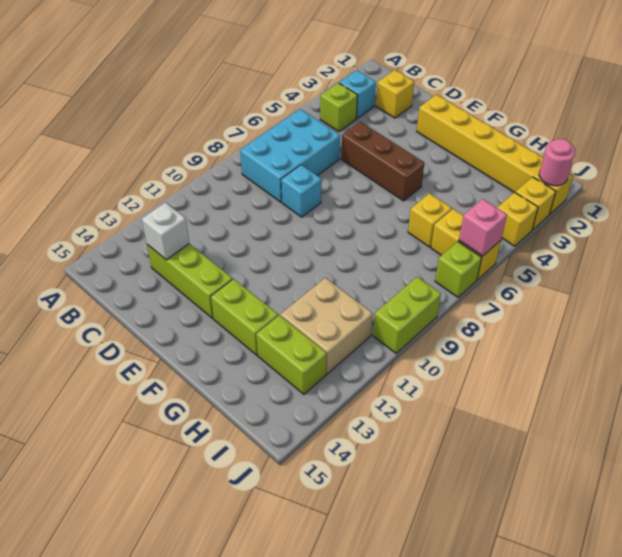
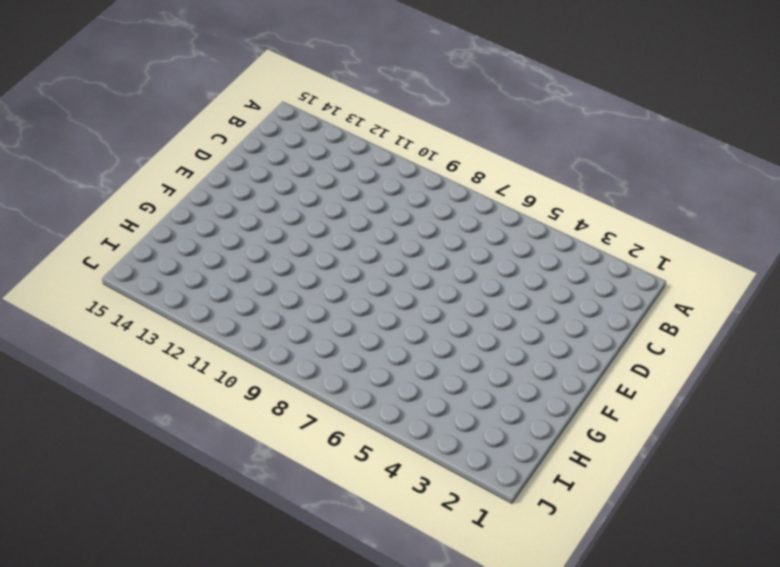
none -> cyan 1x1 brick [339,70,376,118]
none -> lime 1x1 brick [320,83,358,132]
none -> cyan 2x3 brick [240,109,340,202]

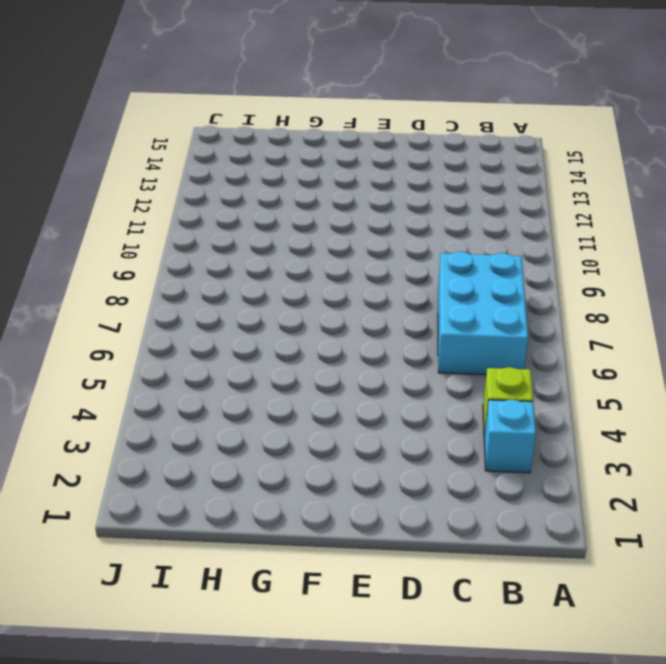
none -> yellow 1x1 brick [376,70,414,118]
none -> lime 1x3 brick [147,244,233,318]
none -> brown 1x3 brick [341,122,424,201]

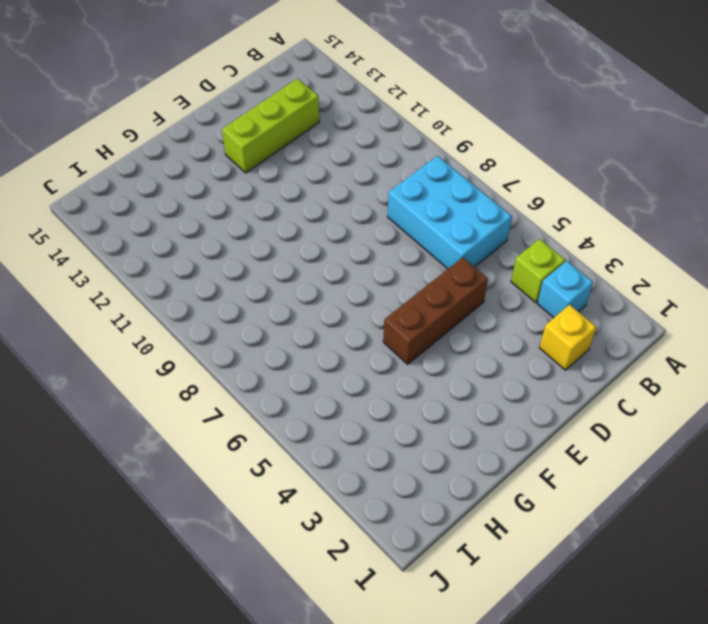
none -> cyan 1x1 brick [281,165,321,217]
none -> yellow 1x6 brick [417,95,573,214]
none -> lime 1x2 brick [211,279,278,355]

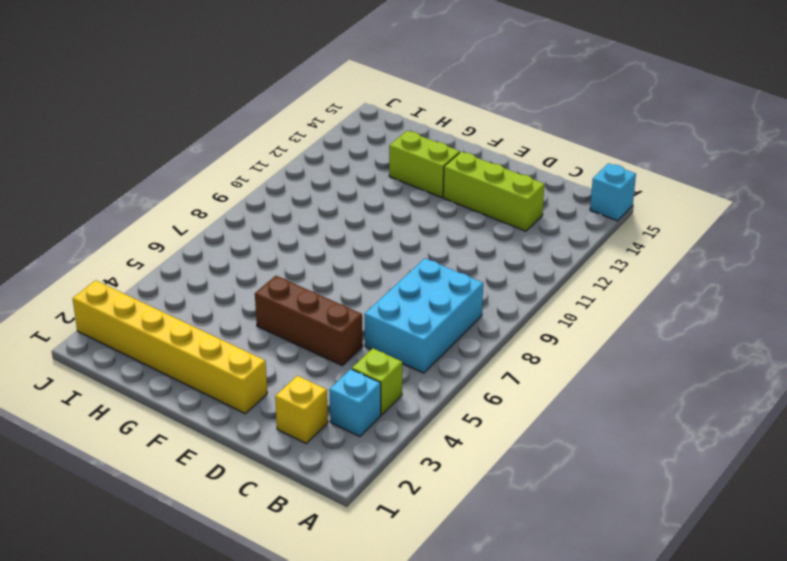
cyan 1x1 brick [590,163,636,221] -> cyan 1x1 brick moved to [281,165,321,217]
none -> yellow 1x1 brick [408,193,452,247]
none -> tan 2x2 brick [280,278,373,374]
none -> lime 1x2 brick [256,315,327,394]

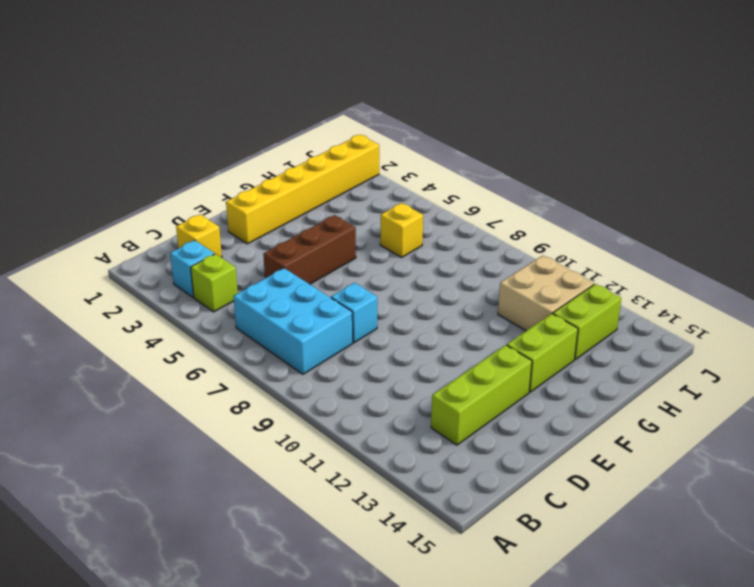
none -> yellow 1x2 brick [431,209,501,280]
none -> yellow 1x1 brick [515,177,556,230]
none -> yellow 1x1 brick [497,192,538,246]

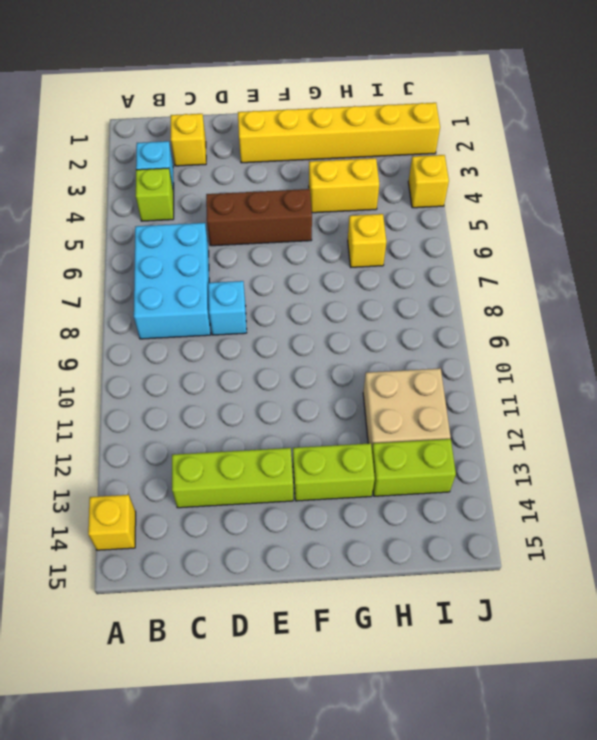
yellow 1x1 brick [88,495,136,550] -> yellow 1x1 brick moved to [515,177,556,230]
yellow 1x2 brick [309,158,379,213] -> yellow 1x2 brick moved to [431,209,501,280]
none -> lime 1x1 brick [435,242,482,297]
none -> lime 1x2 brick [373,277,441,353]
none -> white 1x1 brick [142,202,189,260]

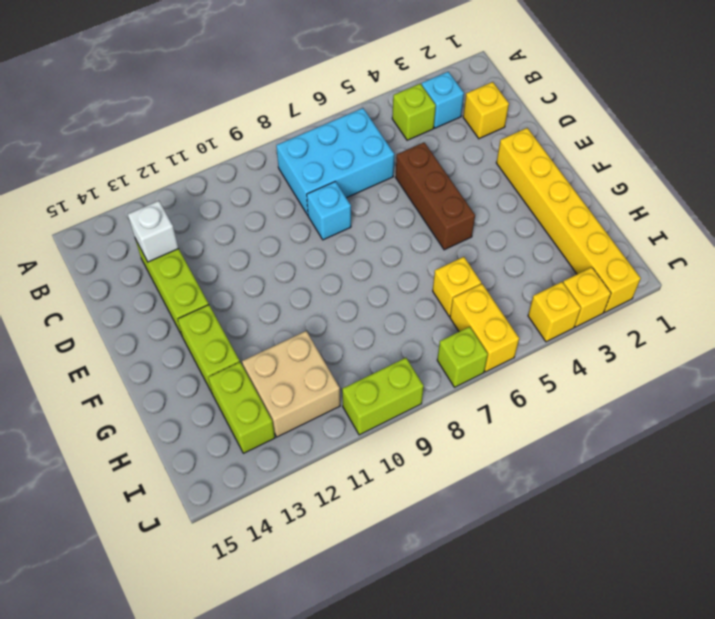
none -> pink 1x1 round brick [539,139,575,186]
none -> pink 1x1 brick [459,199,507,256]

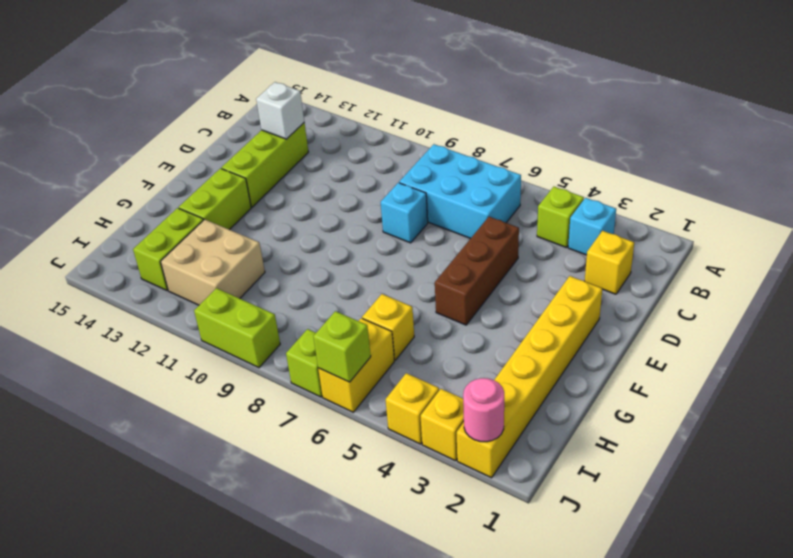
lime 1x1 brick [313,311,371,382] -> pink 1x1 brick [459,199,507,256]

